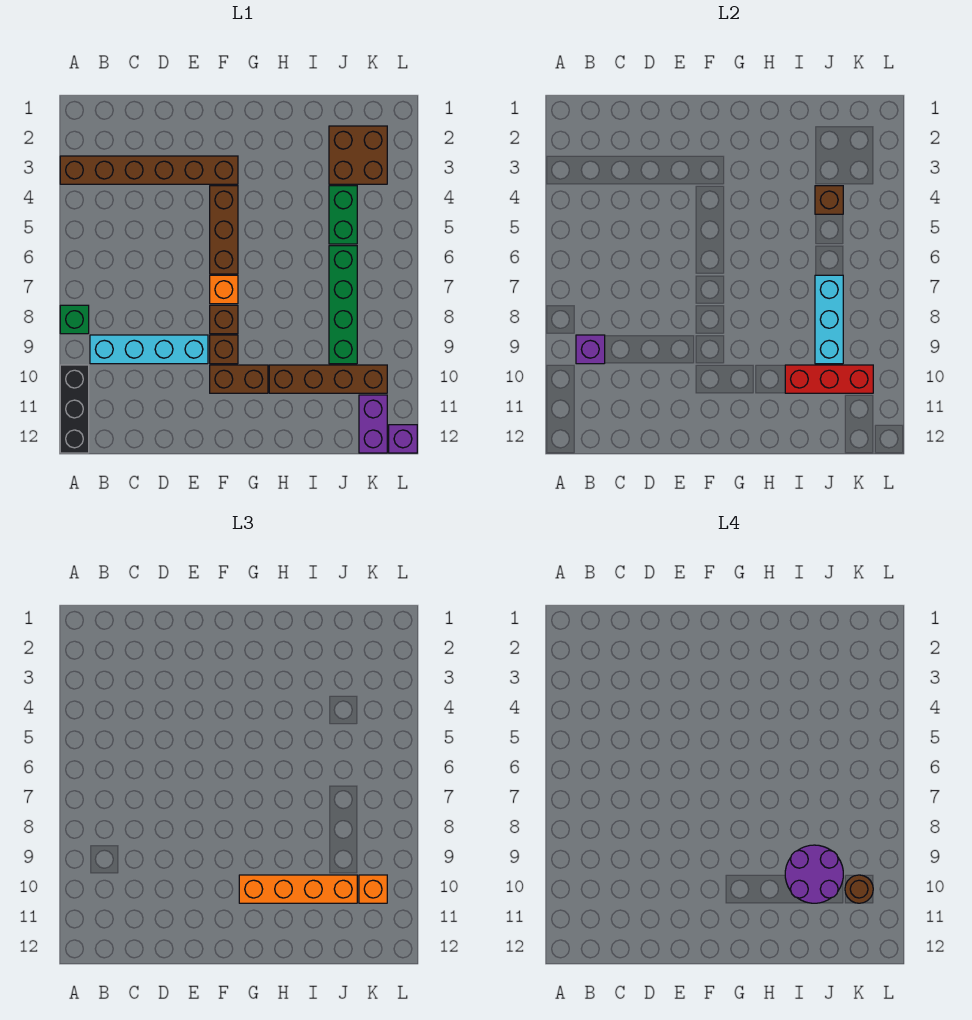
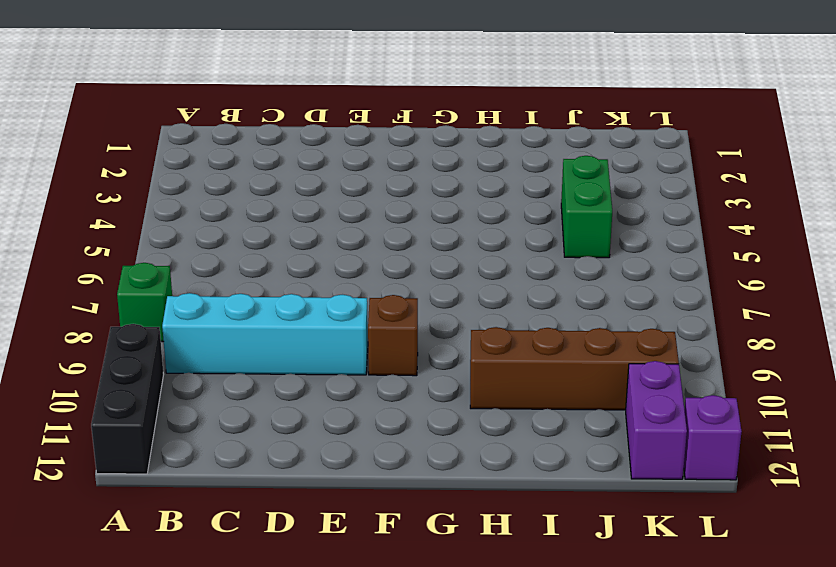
none -> brown 1x6 brick [60,156,238,184]
none -> brown 1x3 brick [210,186,238,274]
none -> orange 1x1 brick [210,275,238,304]

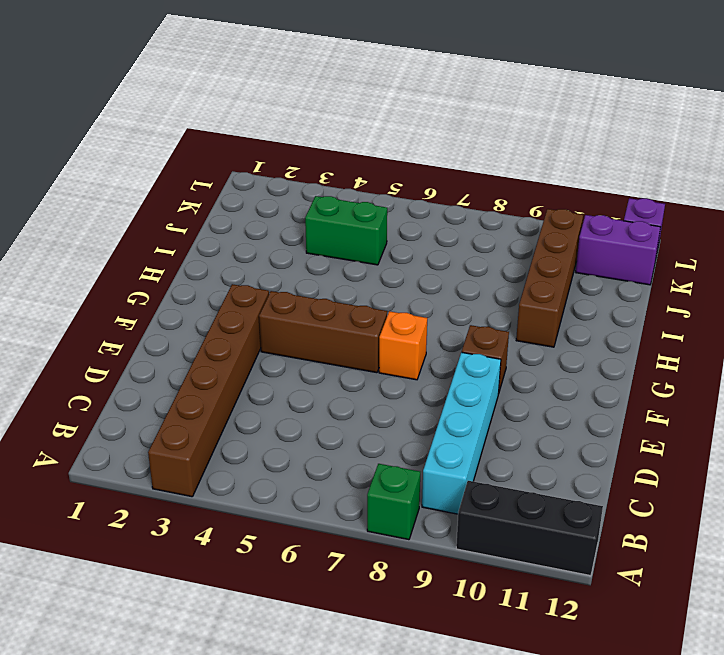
none -> brown 1x1 brick [210,305,238,334]
none -> brown 1x2 brick [210,365,268,393]
none -> brown 2x2 brick [329,126,387,184]

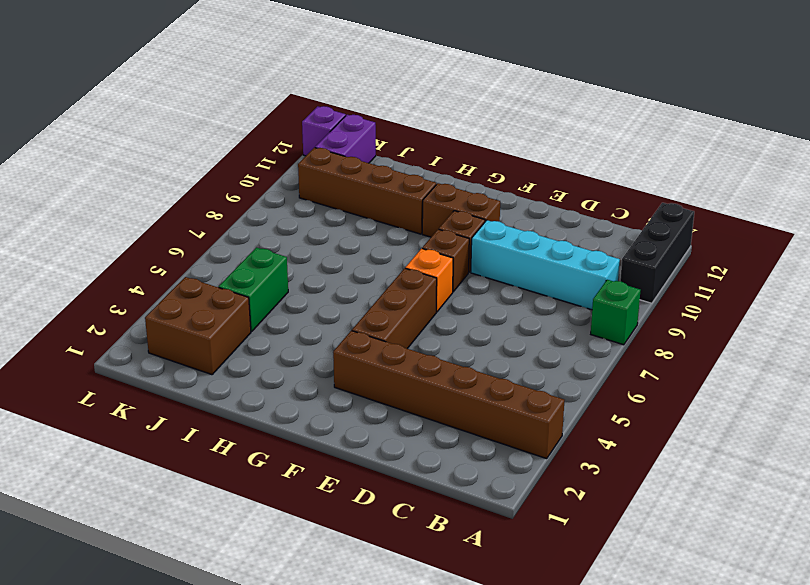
none -> green 1x4 brick [329,246,357,364]
none -> purple 1x1 brick [576,335,605,364]
none -> red 1x3 brick [785,365,873,393]

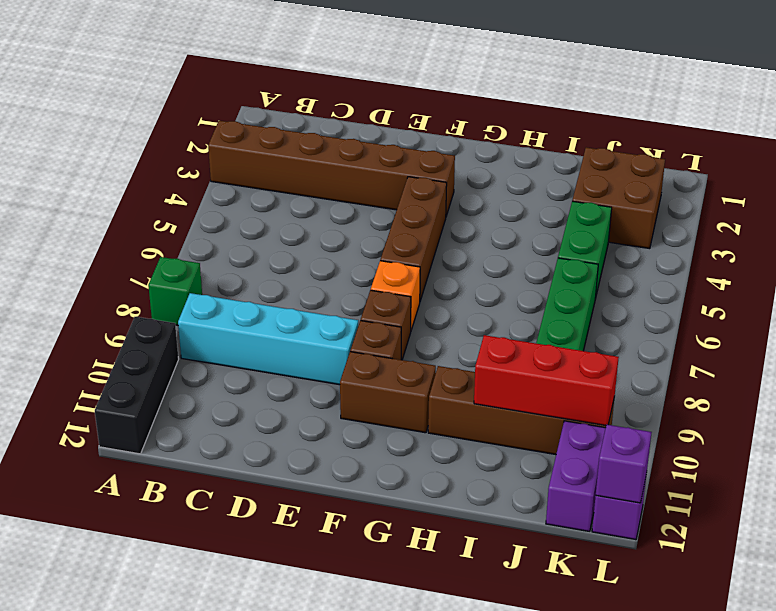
purple 1x1 brick [596,425,652,503] -> purple 1x1 brick moved to [576,335,605,364]
none -> brown 1x1 brick [815,186,843,214]
none -> cyan 1x3 brick [815,275,843,364]
none -> orange 1x4 brick [239,875,357,903]

